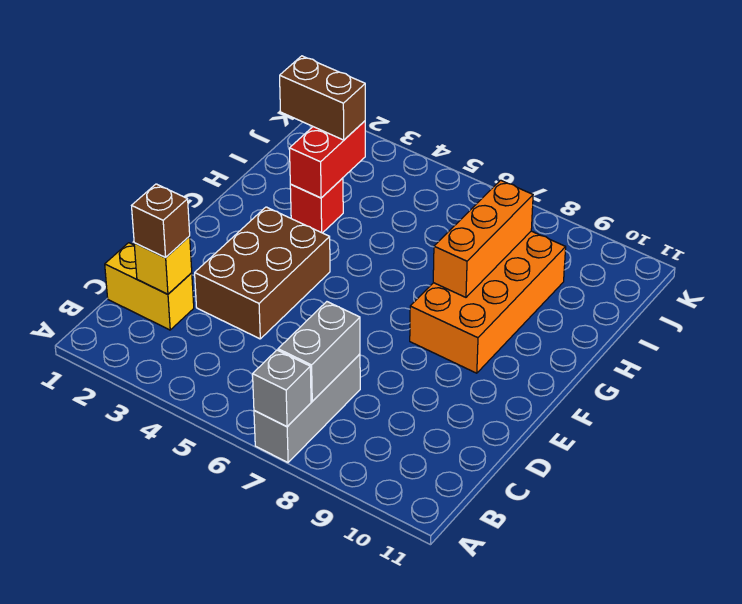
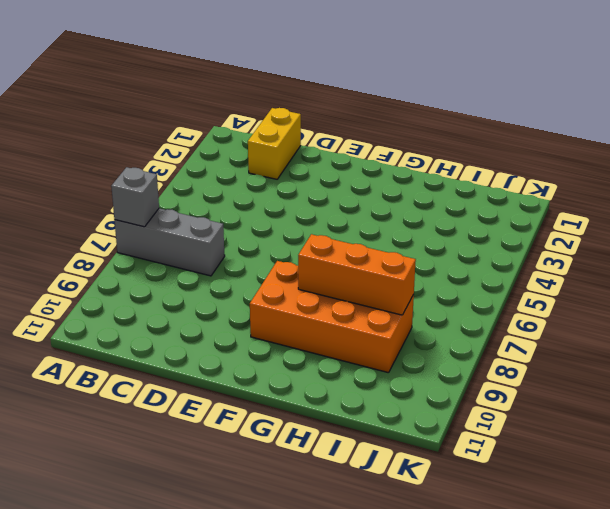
none -> brown 2x3 brick [195,207,330,339]
none -> red 1x1 brick [290,178,343,233]
none -> grey 1x2 brick [278,302,360,401]

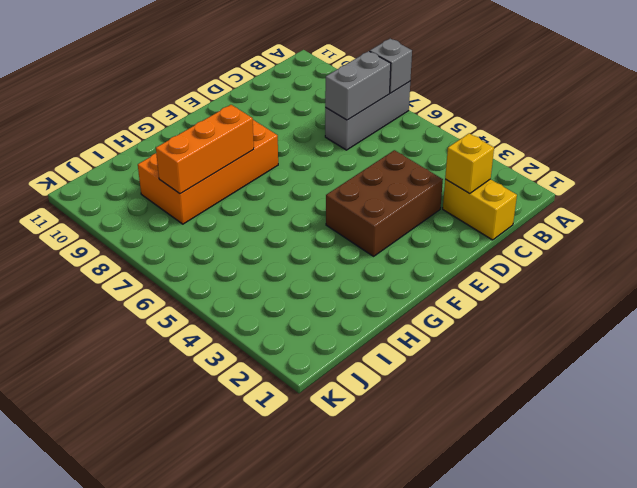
none -> red 1x1 brick [290,178,343,233]
none -> red 1x2 brick [290,121,365,198]
none -> brown 1x1 brick [132,184,190,257]

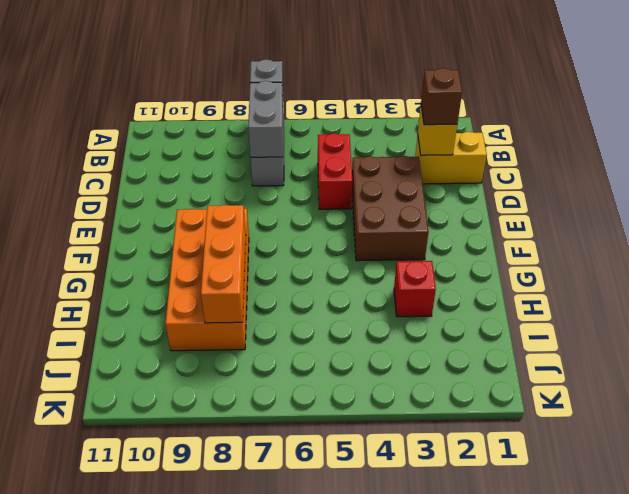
red 1x2 brick [318,133,352,209] -> red 1x2 brick moved to [290,121,365,198]
none -> brown 1x2 brick [280,56,365,140]

